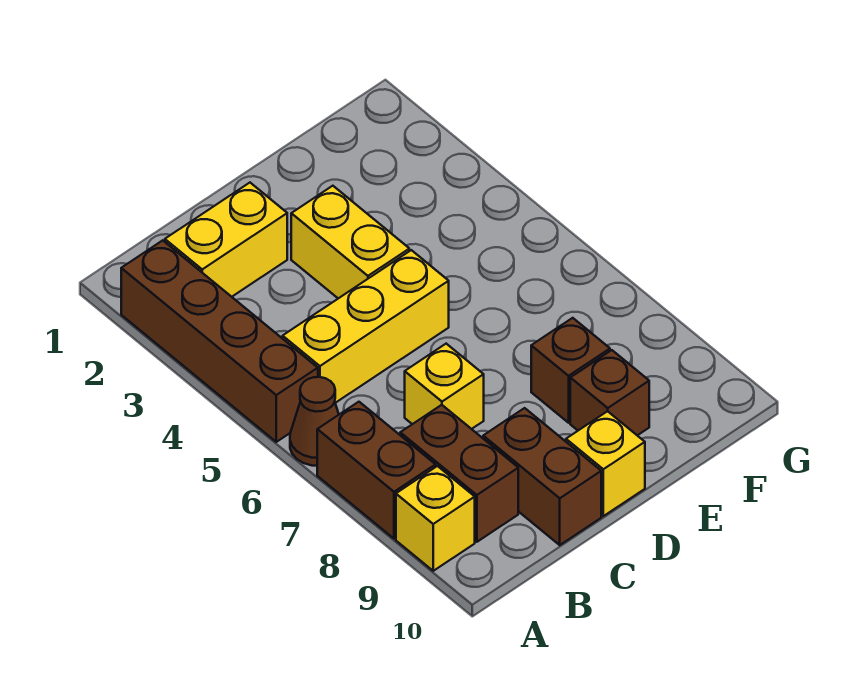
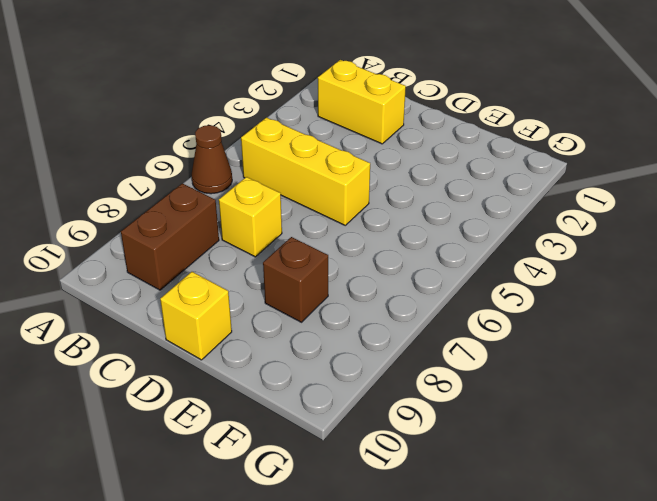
none -> brown 1x4 brick [121,240,318,442]
none -> brown 1x2 brick [317,402,436,539]
none -> yellow 1x1 brick [396,466,475,571]

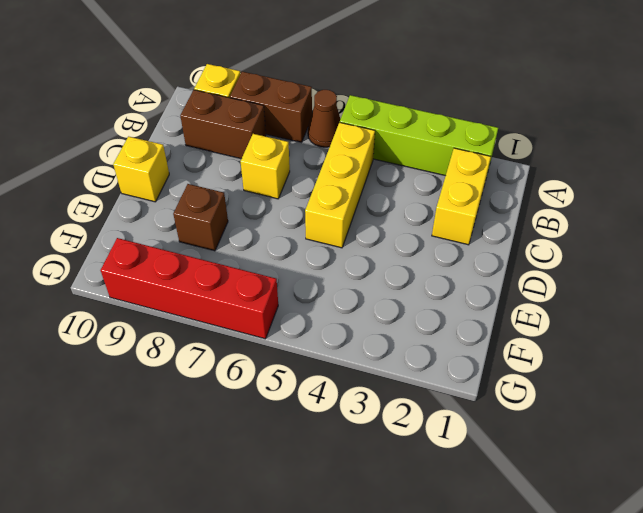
lime 1x4 brick [340,95,498,176] -> brown 1x4 brick [121,240,318,442]
red 1x4 brick [101,238,278,339] -> none
none -> brown 1x2 brick [483,408,601,545]
none -> yellow 1x2 brick [291,186,409,298]
none -> brown 1x1 brick [570,350,649,435]

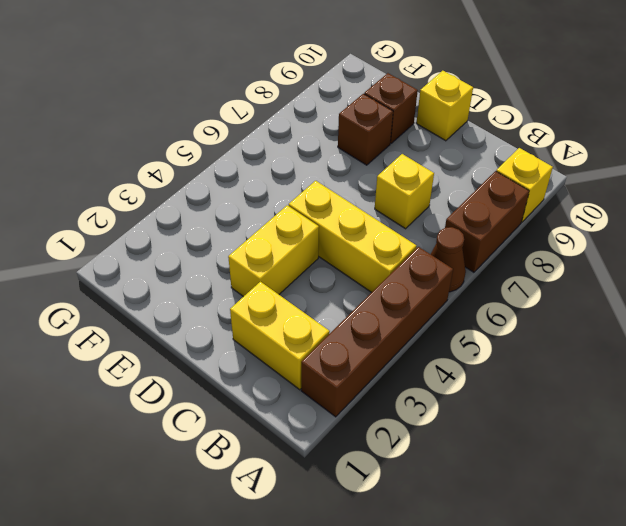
none -> brown 1x2 brick [400,405,518,542]
none -> brown 1x2 brick [483,408,601,545]

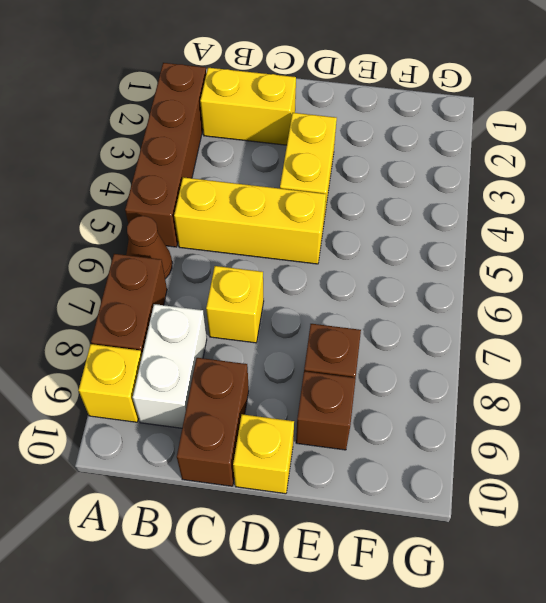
white 1x2 brick [133,304,207,428] -> brown 1x2 brick [400,405,518,542]

